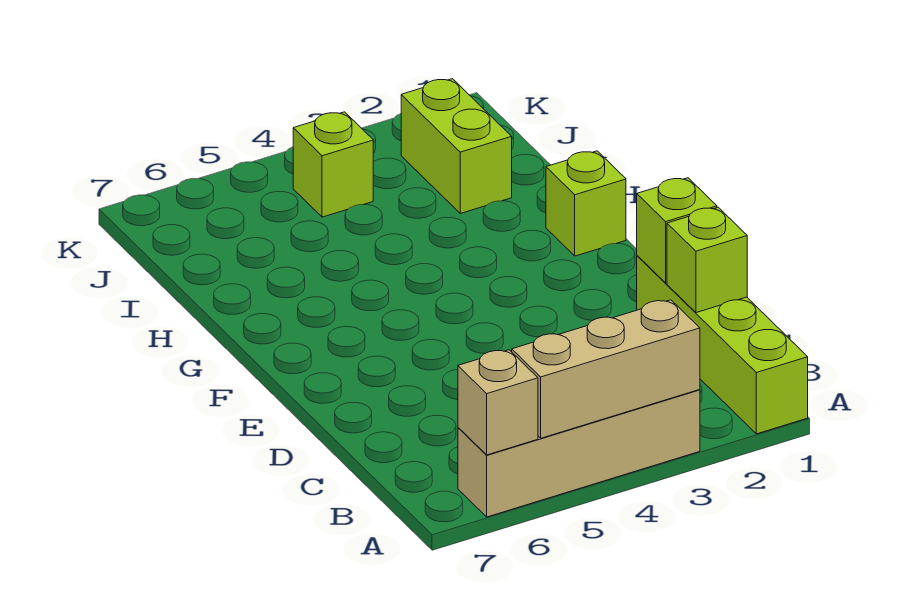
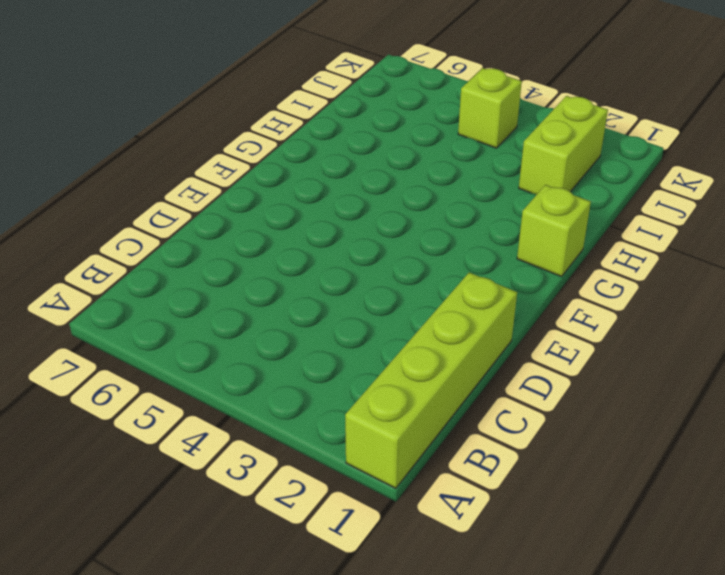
none -> tan 1x4 brick [458,390,700,517]
none -> tan 1x3 brick [512,300,700,438]

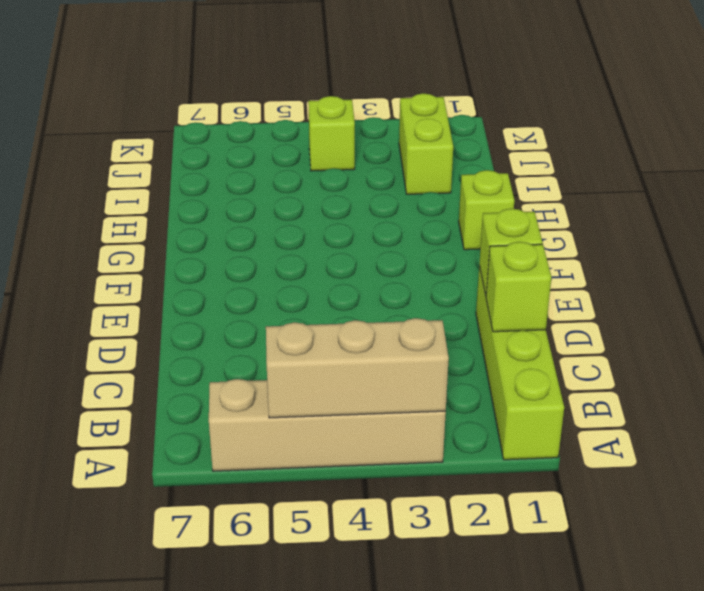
none -> tan 1x1 brick [458,350,538,455]

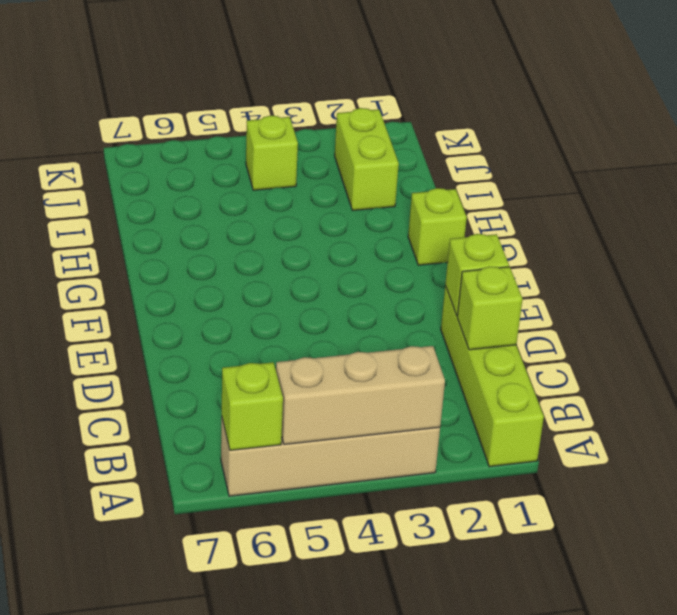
lime 1x1 brick [222,362,283,450] -> tan 1x1 brick [458,350,538,455]

